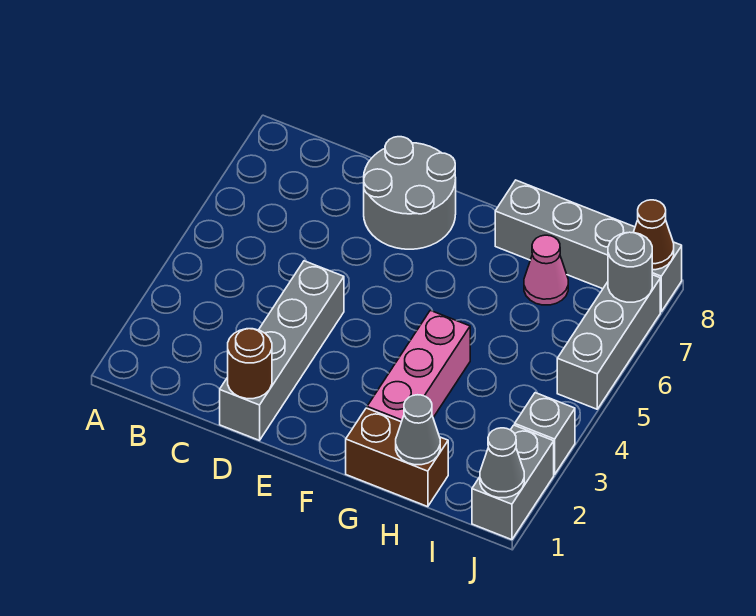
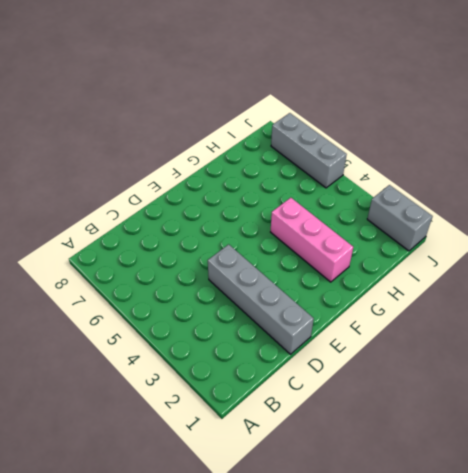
none -> grey 2x2 round brick [364,137,456,249]
none -> brown 1x2 brick [346,408,448,507]
none -> grey 1x4 brick [495,180,682,311]

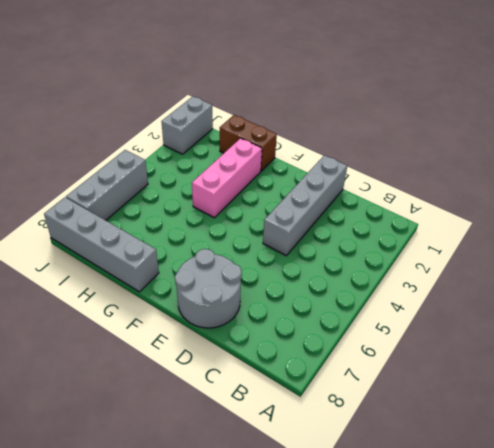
none -> pink 1x1 cone [524,235,568,305]
none -> grey 1x1 brick [515,393,575,474]
none -> brown 1x1 round brick [228,329,272,399]

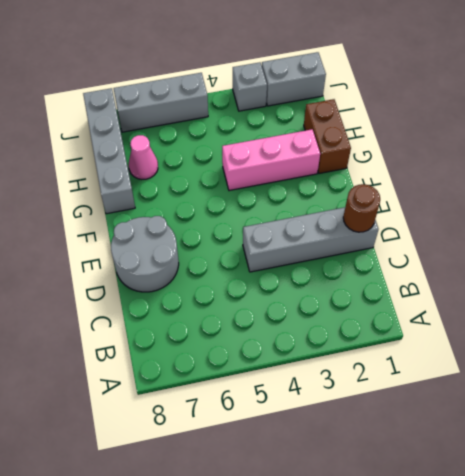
none -> grey 1x1 cone [396,395,440,465]
none -> grey 1x1 cone [480,428,524,498]
none -> grey 1x1 round brick [608,232,652,302]

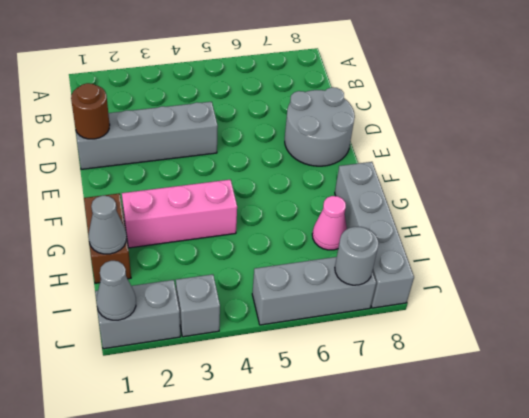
none -> brown 1x1 cone [633,200,674,270]

